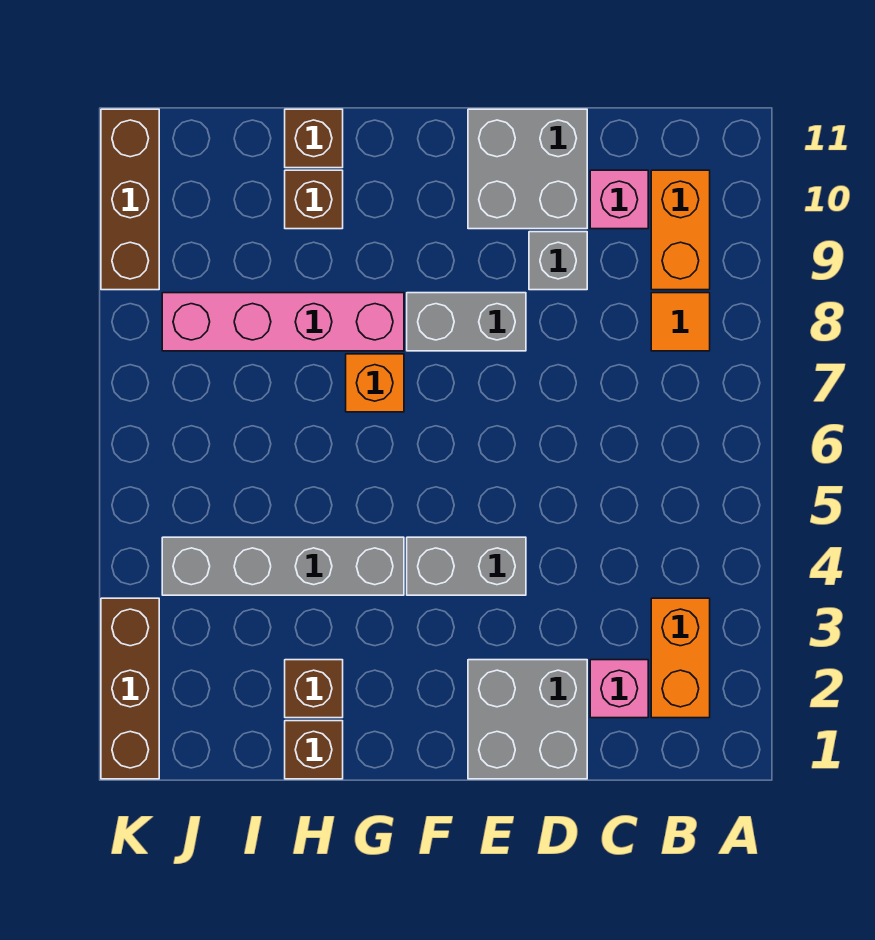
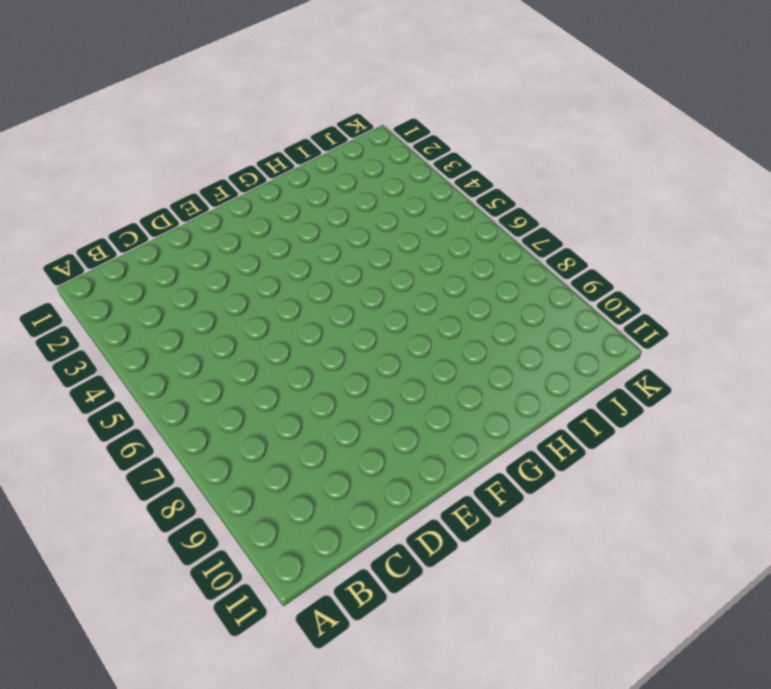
none -> orange 1x2 brick [651,598,710,718]
none -> orange 1x1 tile [651,293,710,351]
none -> orange 1x2 brick [651,170,710,290]

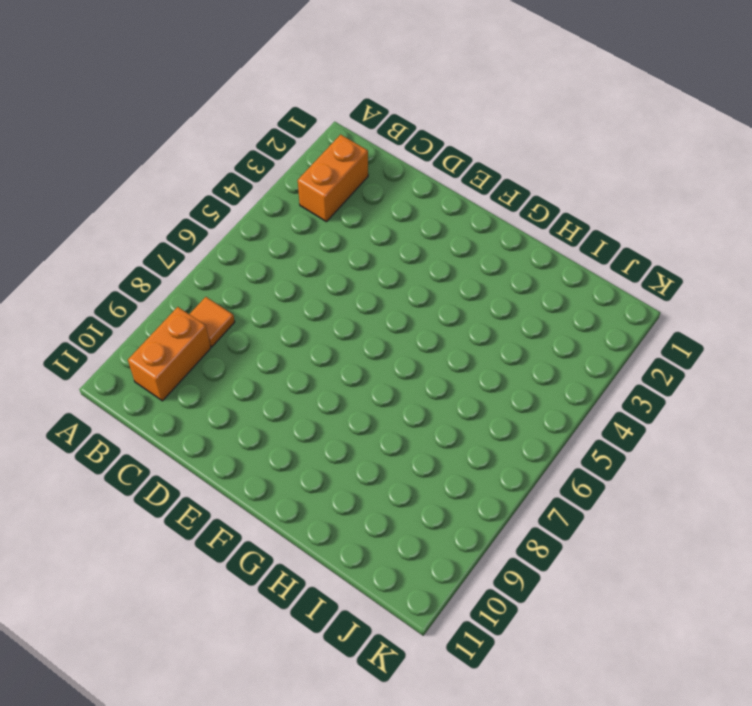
none -> pink 1x1 brick [590,660,648,718]
none -> pink 1x1 brick [590,170,648,229]
none -> grey 2x2 brick [468,660,587,779]

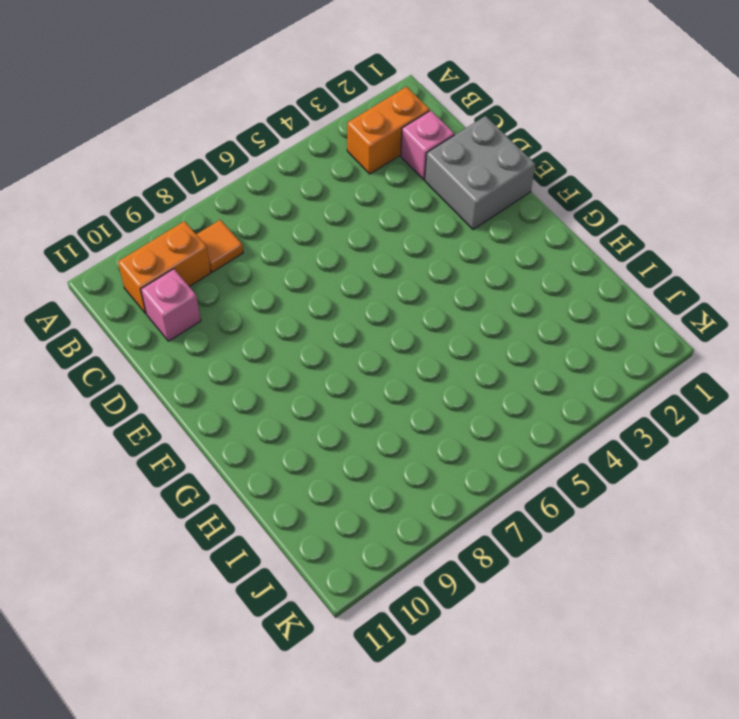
none -> grey 1x1 brick [529,232,587,290]
none -> grey 2x2 brick [468,109,587,229]
none -> grey 1x2 brick [407,537,526,595]

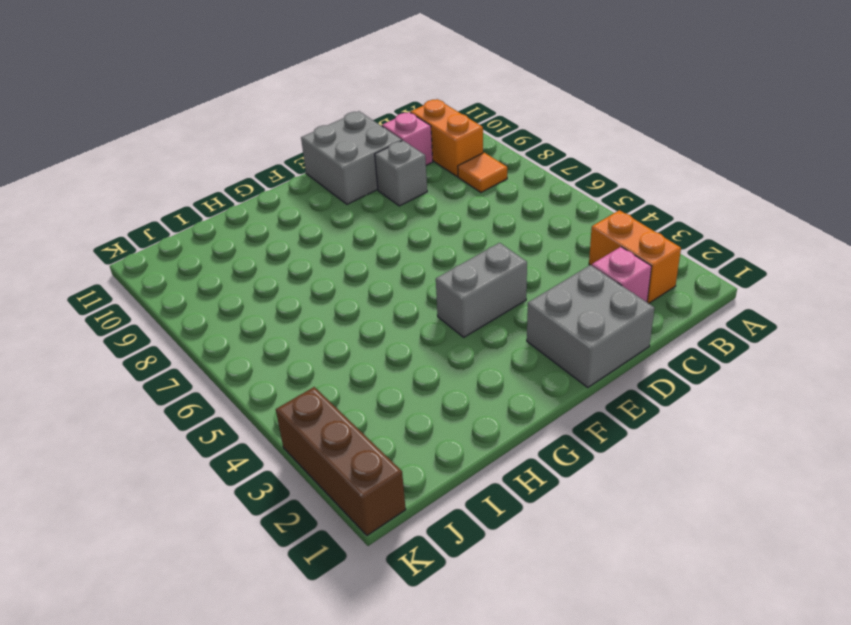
none -> grey 1x2 brick [407,293,526,351]
none -> grey 1x4 brick [162,537,404,595]
none -> orange 1x1 brick [346,354,404,412]

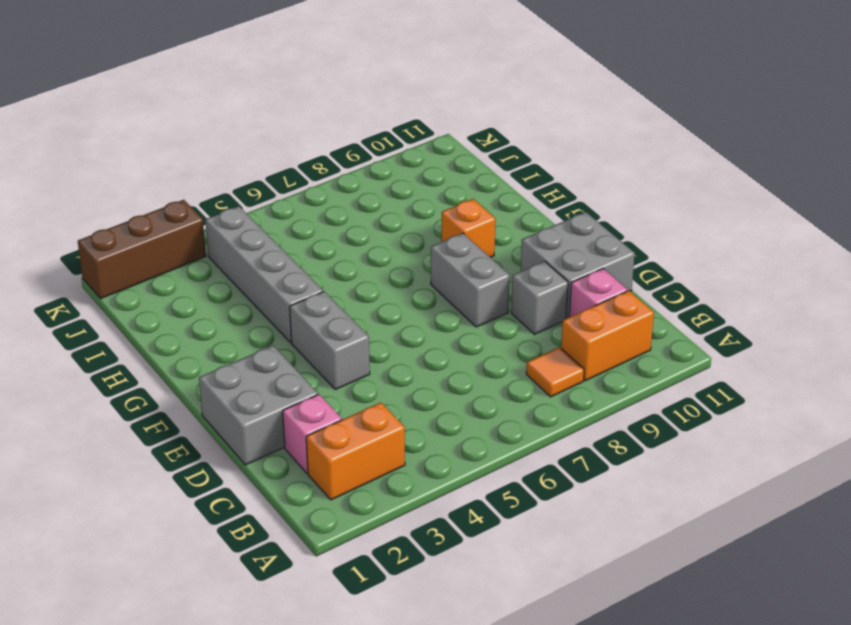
orange 1x1 brick [441,199,495,257] -> orange 1x1 brick moved to [346,354,404,412]
none -> pink 1x4 brick [162,293,404,351]
none -> brown 1x1 brick [285,721,343,779]
none -> brown 1x1 brick [285,660,343,718]

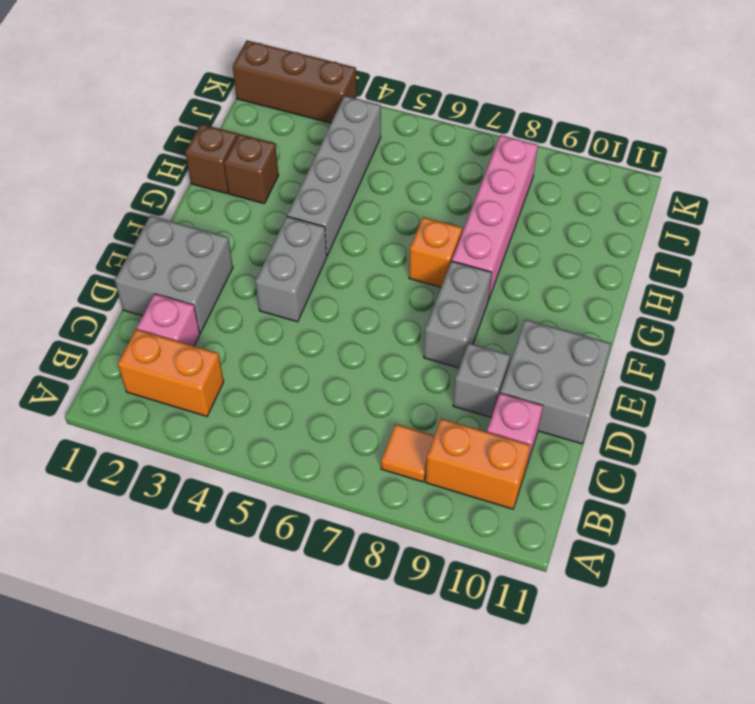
none -> brown 1x1 brick [285,170,343,229]
none -> brown 1x1 brick [285,109,343,168]
none -> brown 1x3 brick [101,109,159,290]

